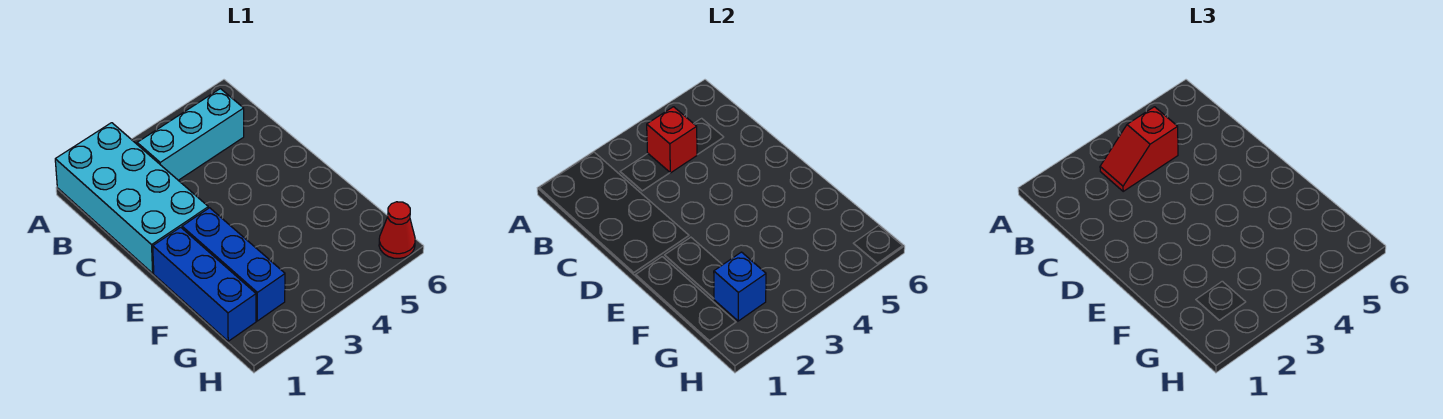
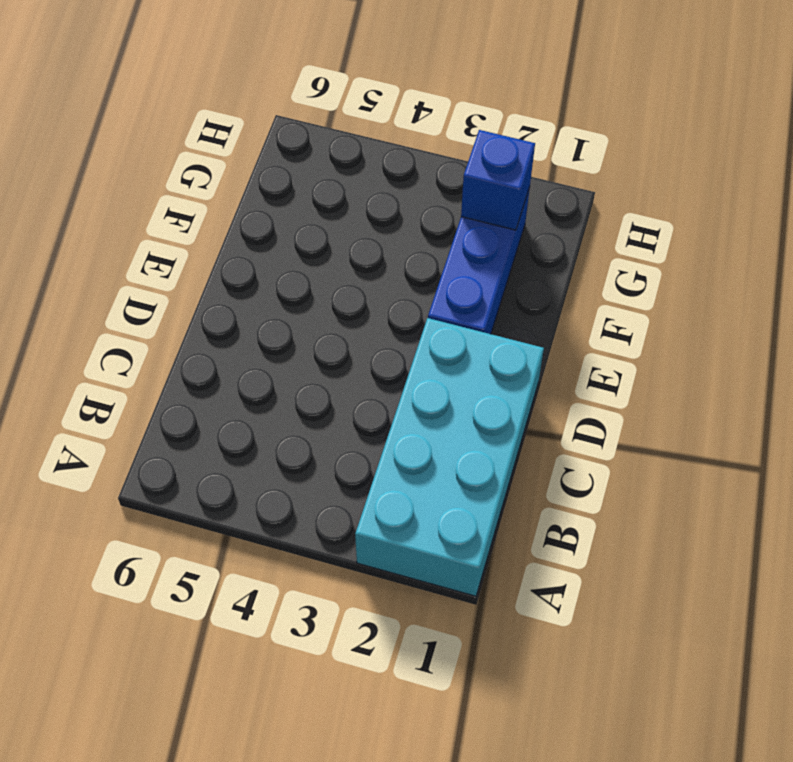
none -> cyan 1x3 brick [137,89,244,180]
none -> blue 1x3 brick [153,227,256,341]

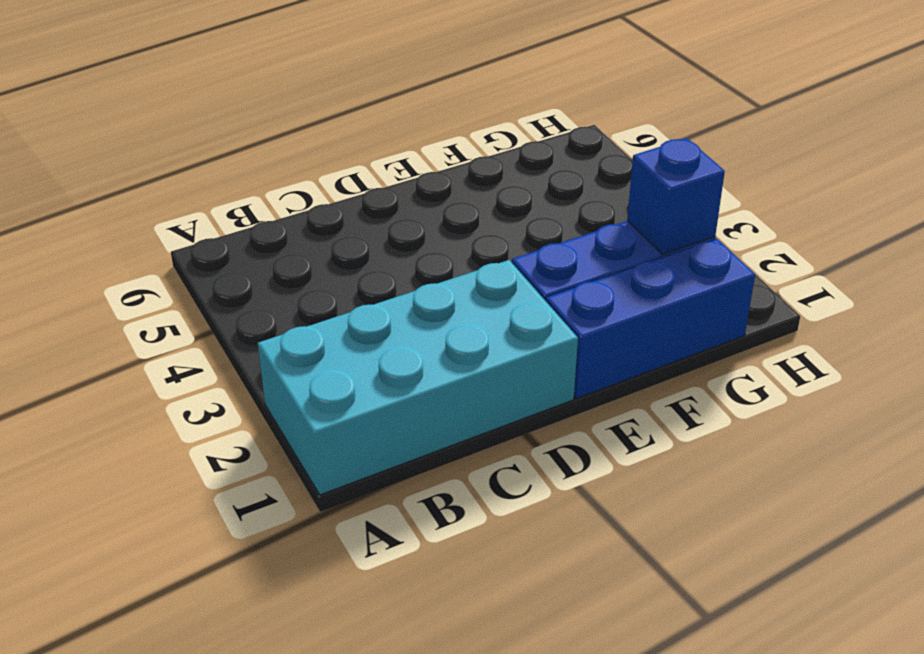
none -> cyan 1x3 brick [137,89,244,180]
none -> red 1x1 cone [379,202,415,258]

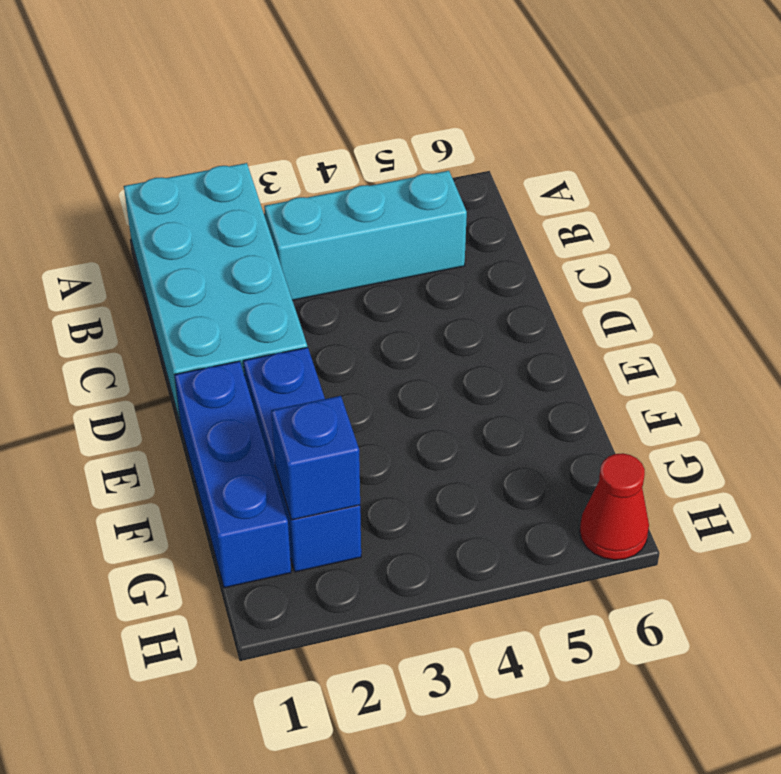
none -> red 1x1 brick [647,107,697,173]
none -> red 1x2 slope [1100,107,1178,191]

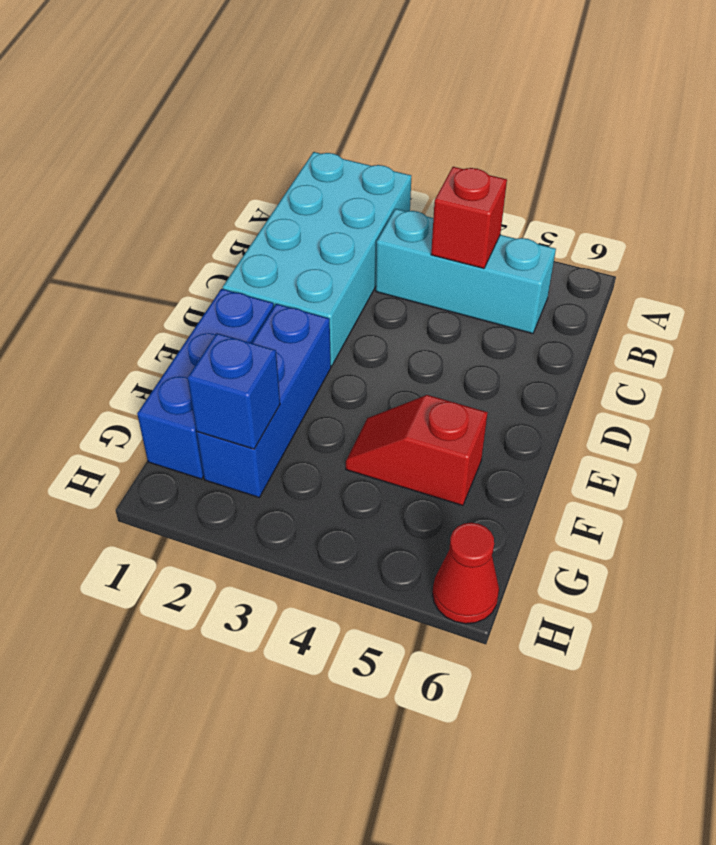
red 1x2 slope [346,395,488,506] -> red 1x2 slope moved to [1100,107,1178,191]

